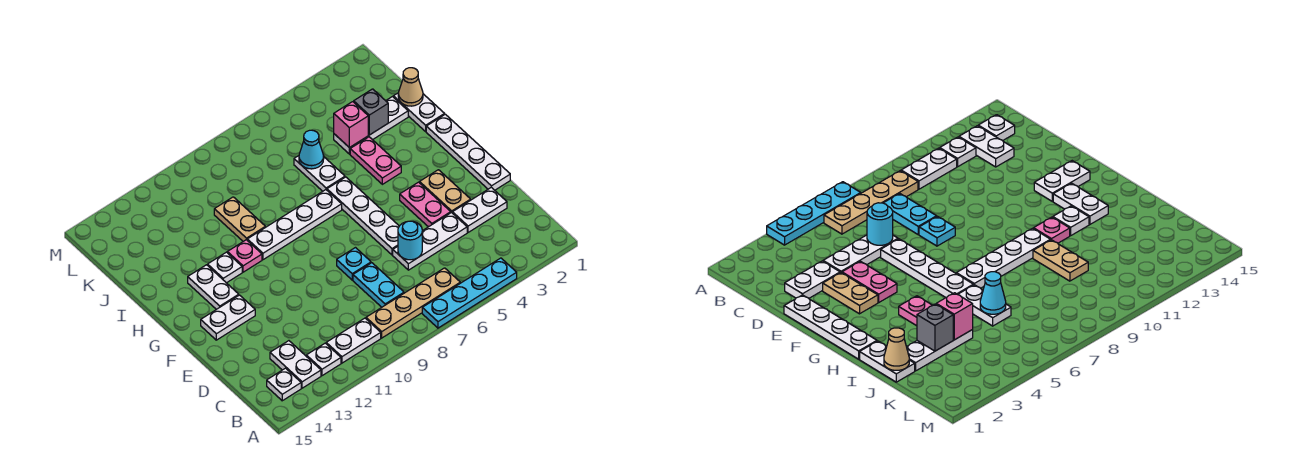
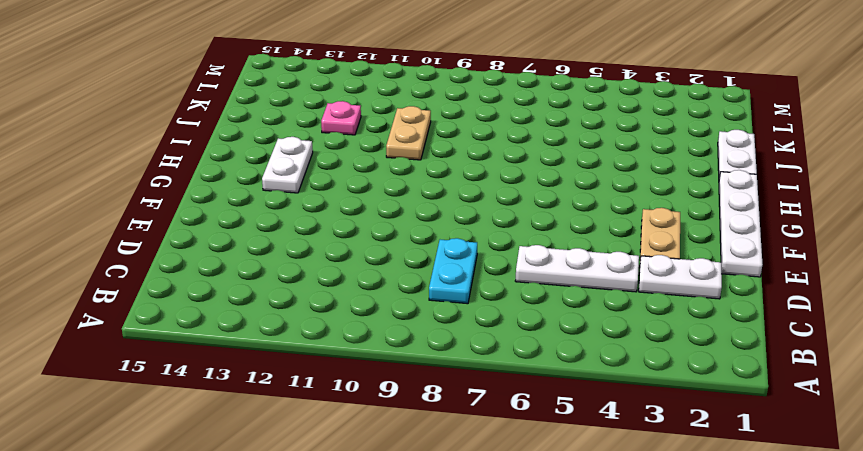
pink 1x1 plate [321,101,361,135] -> pink 1x1 plate moved to [227,240,262,272]
none -> cyan 1x4 plate [422,258,517,328]
none -> tan 1x4 plate [366,268,460,338]
none -> white 1x2 plate [326,318,381,363]

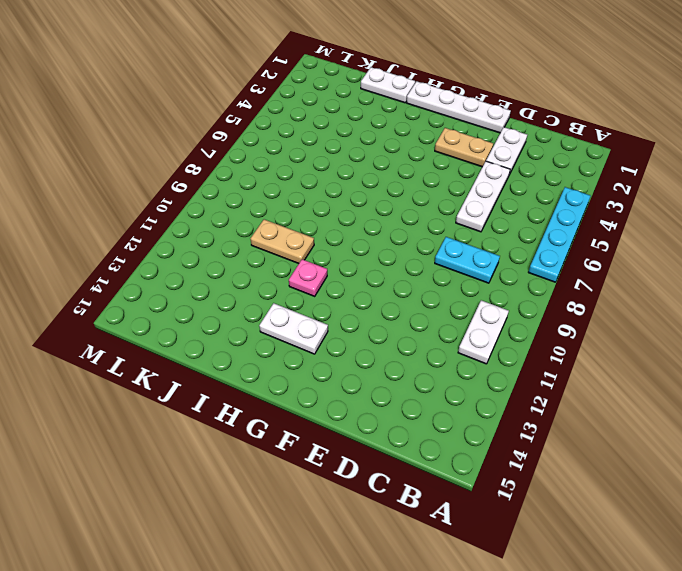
none -> tan 1x4 plate [366,268,460,338]
none -> white 1x1 plate [306,343,341,376]
none -> white 1x2 plate [270,341,321,388]

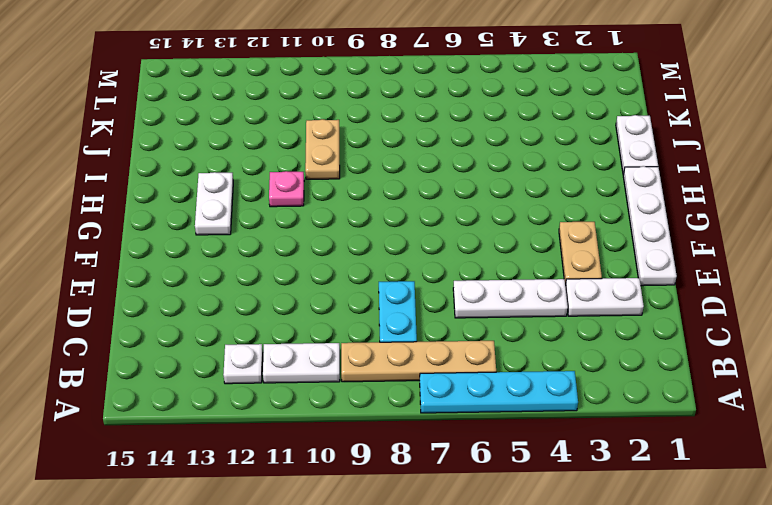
none -> white 1x2 plate [270,341,321,388]
none -> white 1x1 plate [267,368,301,401]
none -> pink 1x2 plate [400,182,451,227]

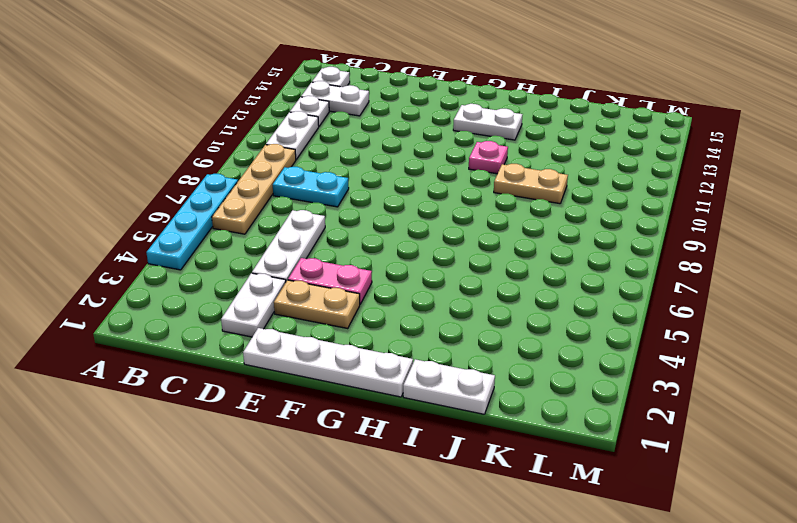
none -> white 1x4 plate [327,177,399,255]
none -> cyan 1x1 plate [337,248,371,280]
none -> white 1x2 plate [201,295,255,340]

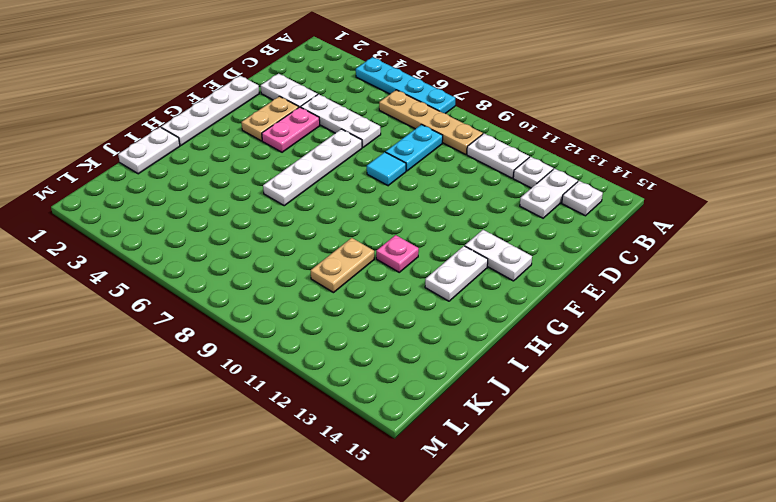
cyan 1x1 tile [367,152,406,186] -> cyan 1x1 plate [337,248,371,280]
none -> pink 1x2 plate [350,137,401,184]
none -> white 1x4 plate [247,190,342,260]
none -> white 1x1 plate [208,252,242,283]

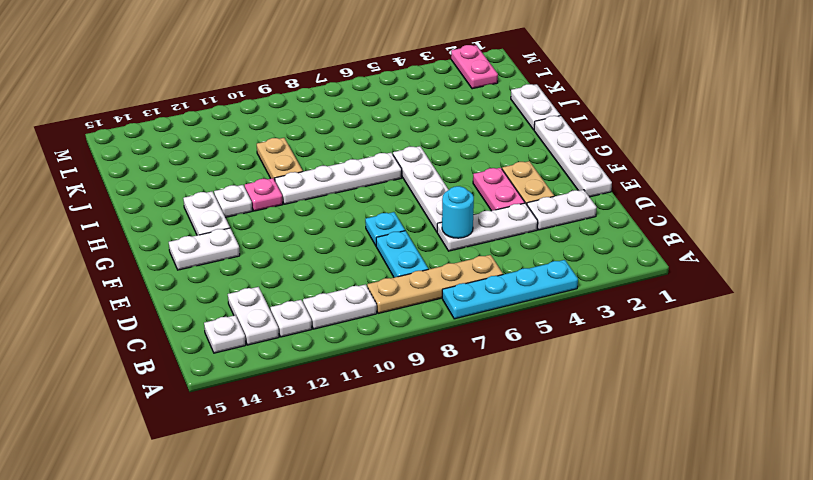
pink 1x2 plate [451,45,498,89] -> pink 1x2 plate moved to [350,137,401,184]
none -> white 1x2 plate [294,156,345,191]
none -> white 1x3 plate [334,97,408,154]
none -> tan 1x1 cone [398,68,423,106]

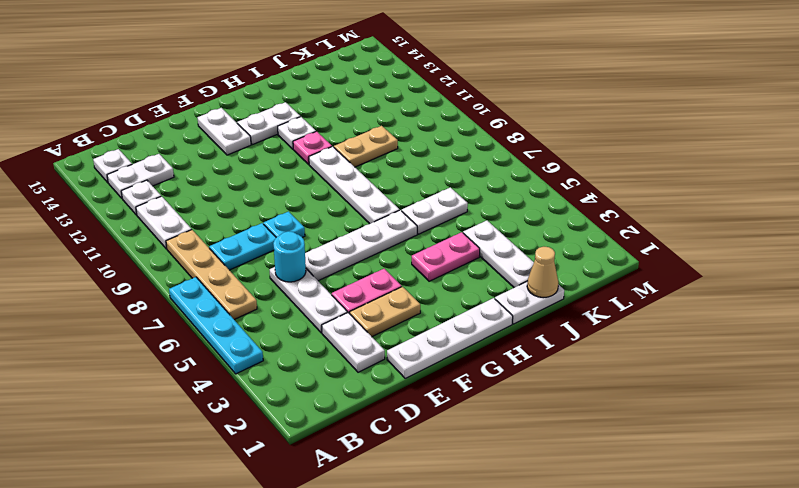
none -> grey 1x1 brick [354,89,388,135]
none -> pink 1x1 brick [334,102,368,148]
none -> cyan 1x1 cone [299,130,324,169]

